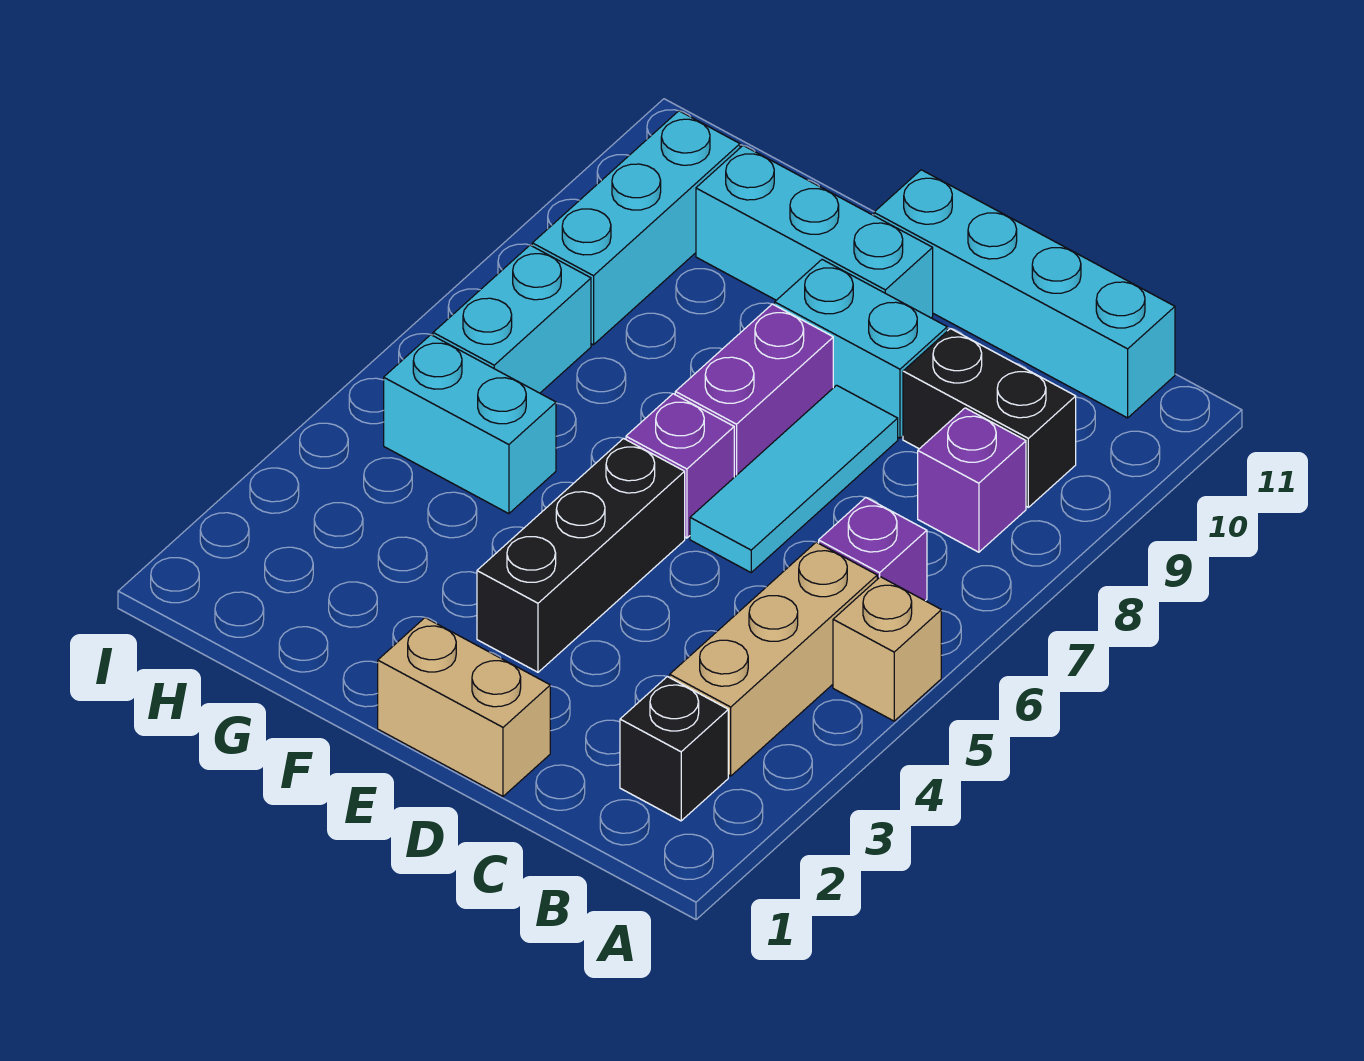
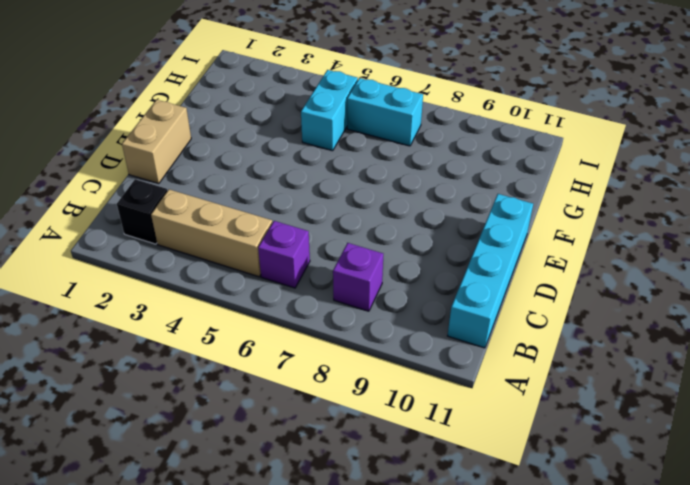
none -> tan 1x1 brick [833,577,941,721]
none -> black 1x2 brick [903,329,1076,507]
none -> cyan 1x3 tile [690,385,898,572]

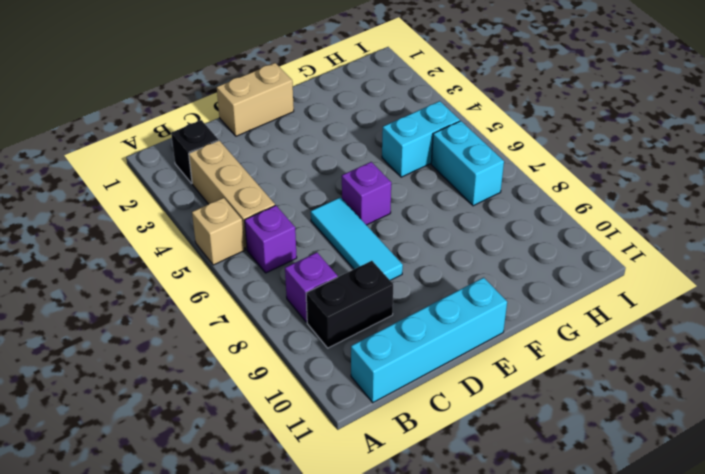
none -> cyan 1x2 brick [775,260,947,438]
none -> black 1x3 brick [477,438,685,672]
none -> purple 1x2 brick [675,304,833,477]

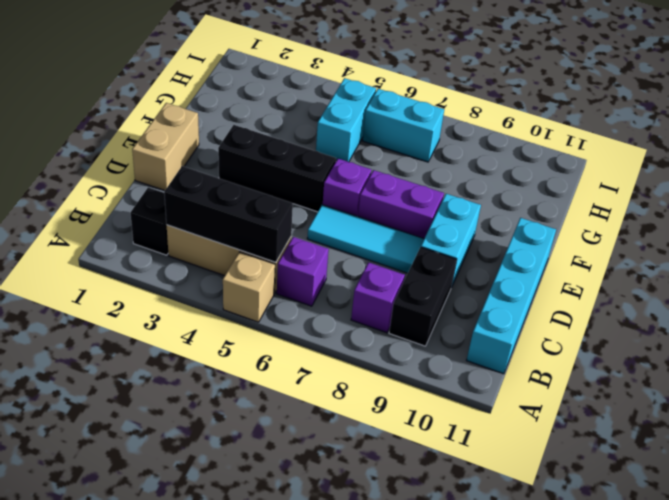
black 1x3 brick [164,166,293,262] -> none
none -> cyan 1x3 brick [696,146,933,318]
none -> cyan 1x3 brick [532,111,740,345]

